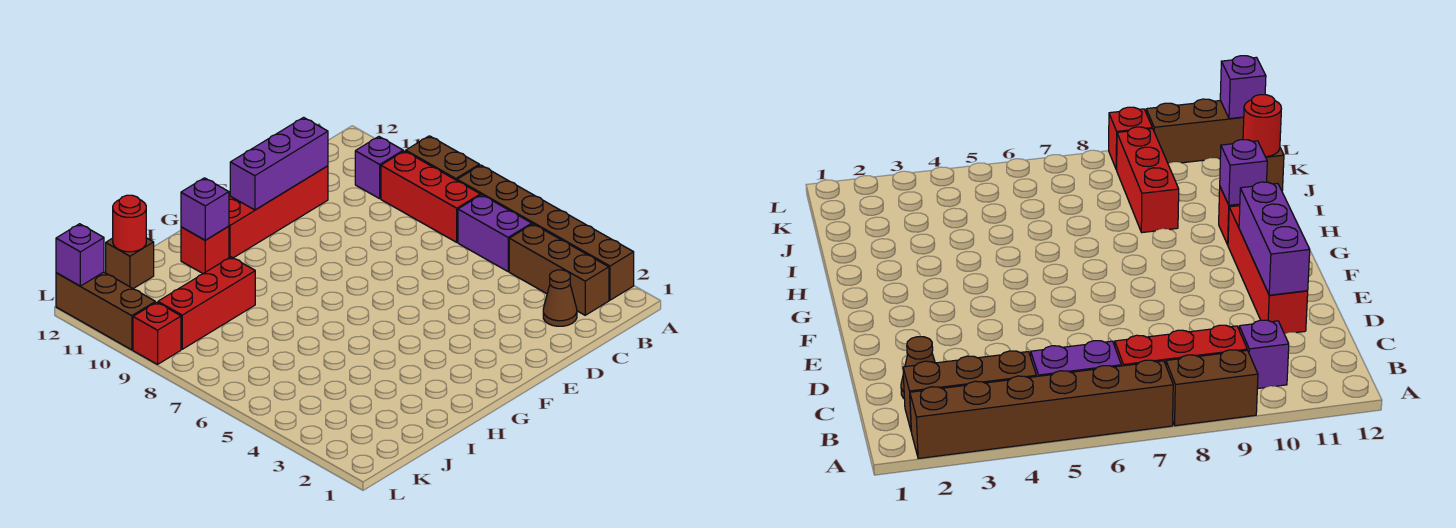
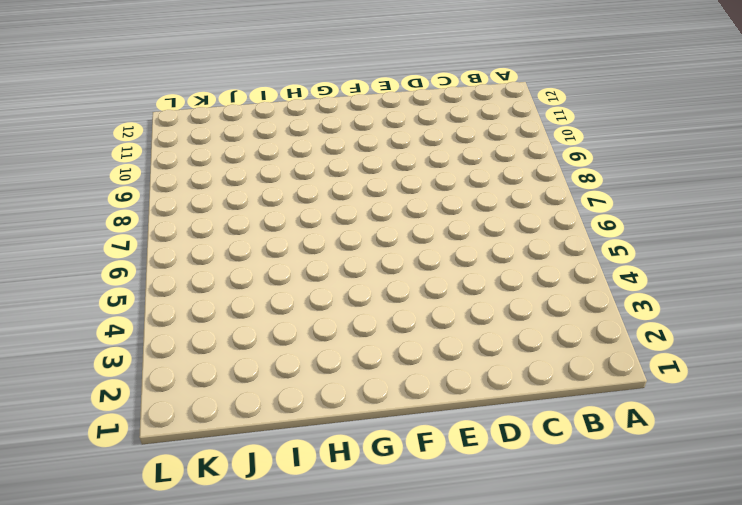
none -> brown 1x6 brick [457,165,634,300]
none -> brown 1x2 brick [406,136,479,180]
none -> brown 1x3 brick [509,224,609,315]

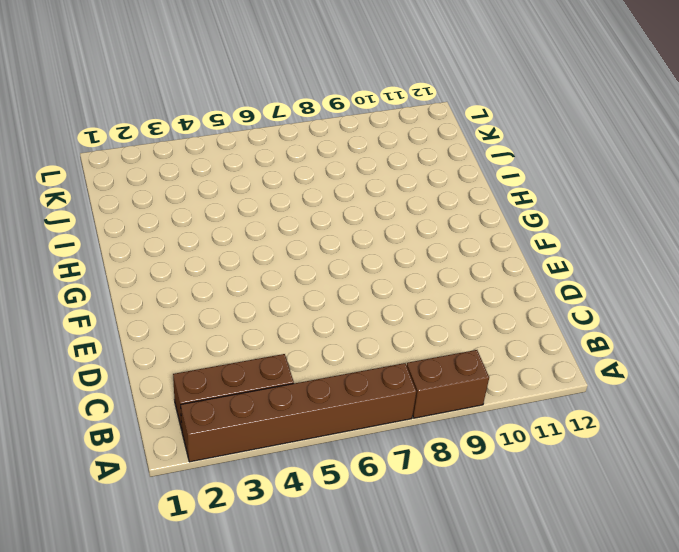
none -> purple 1x2 brick [458,195,532,271]
none -> red 1x3 brick [381,151,480,242]
none -> purple 1x1 brick [355,137,403,199]

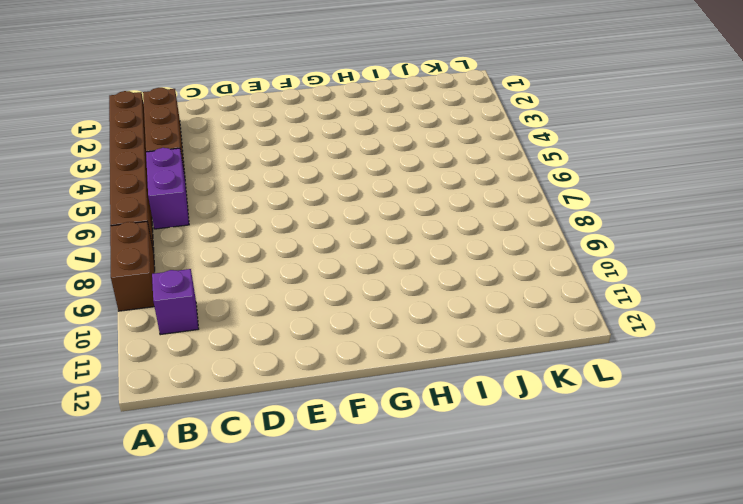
none -> red 1x3 brick [381,151,480,242]
none -> brown 1x1 cone [543,270,577,326]
none -> red 1x4 brick [229,166,328,258]

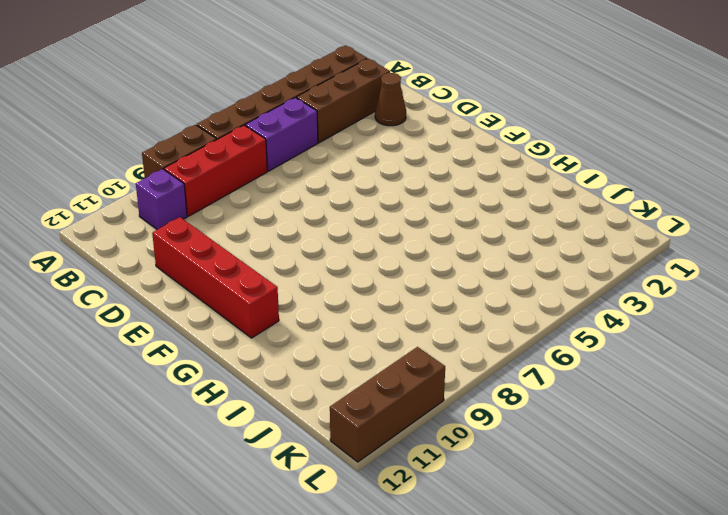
none -> red 1x1 brick [181,226,229,274]
none -> red 1x3 brick [158,257,255,349]
none -> brown 1x1 brick [106,238,154,289]

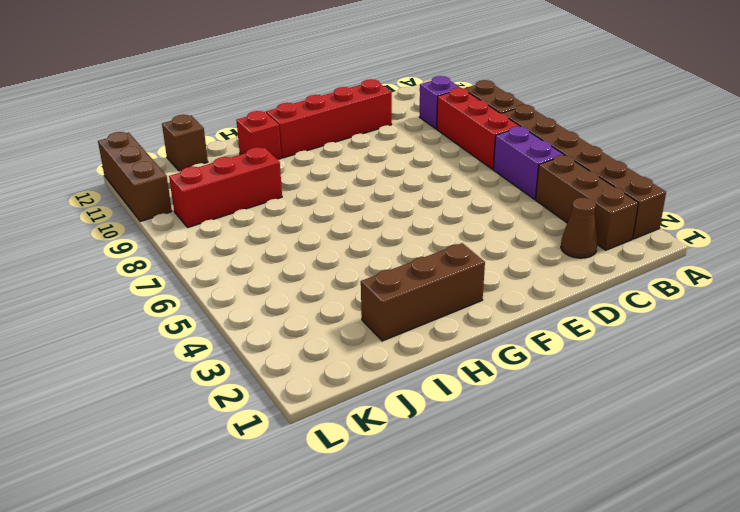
brown 1x3 brick [361,243,485,341] -> none
none -> red 1x1 brick [133,302,181,364]
none -> purple 1x3 brick [230,117,328,210]
none -> purple 1x1 brick [181,178,229,240]

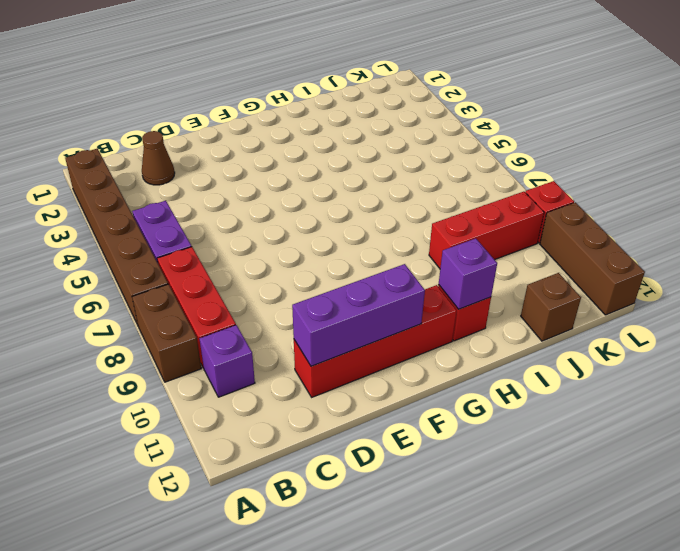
none -> brown 1x3 brick [509,224,609,315]
none -> red 1x1 round brick [113,195,146,252]
none -> purple 1x1 brick [56,224,104,286]

